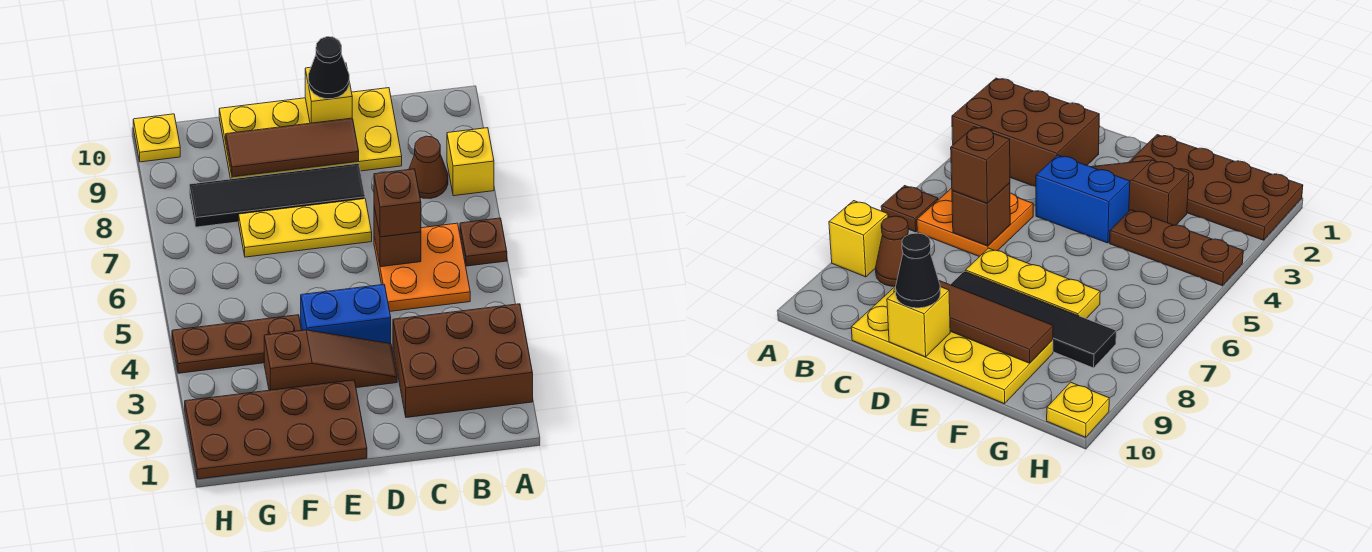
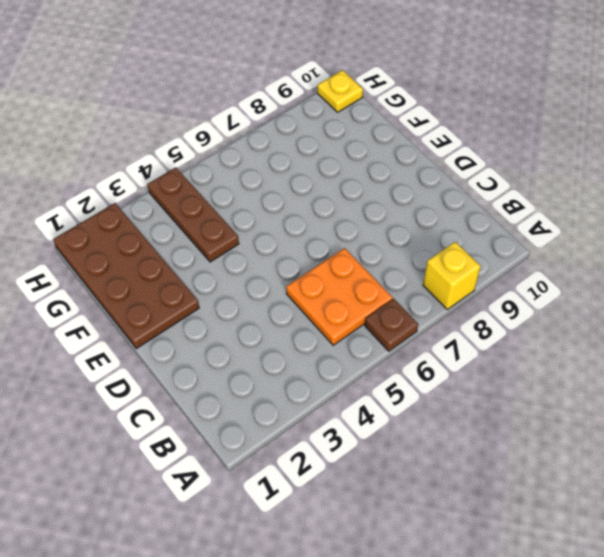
none -> brown 2x3 brick [393,304,533,418]
none -> brown 1x1 cone [409,136,448,199]
none -> yellow 2x4 plate [219,88,402,179]

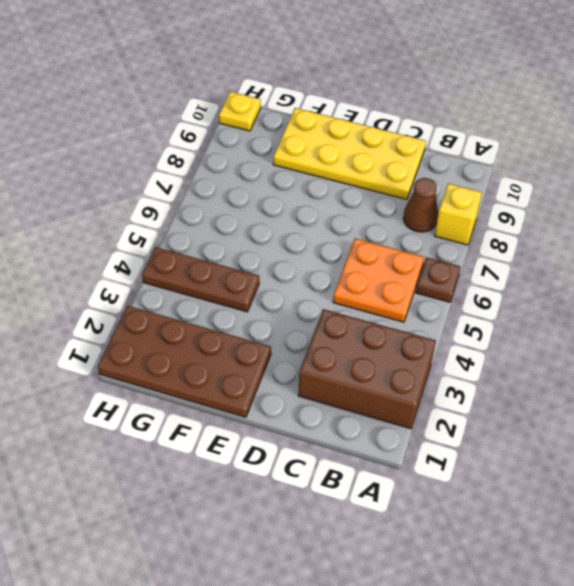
none -> brown 1x3 slope [264,330,397,390]
none -> blue 1x2 brick [301,284,391,343]
none -> yellow 1x3 plate [239,199,372,257]

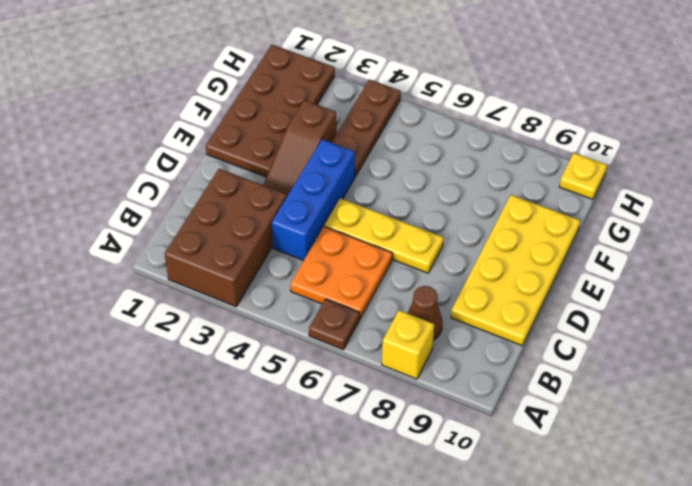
blue 1x3 brick [272,139,355,261] -> blue 1x2 brick [301,284,391,343]
yellow 1x3 plate [324,198,444,273] -> yellow 1x3 plate turned to [239,199,372,257]
none -> black 1x4 tile [189,163,365,227]
none -> brown 1x1 brick [374,207,421,267]
none -> brown 1x3 tile [226,118,359,177]

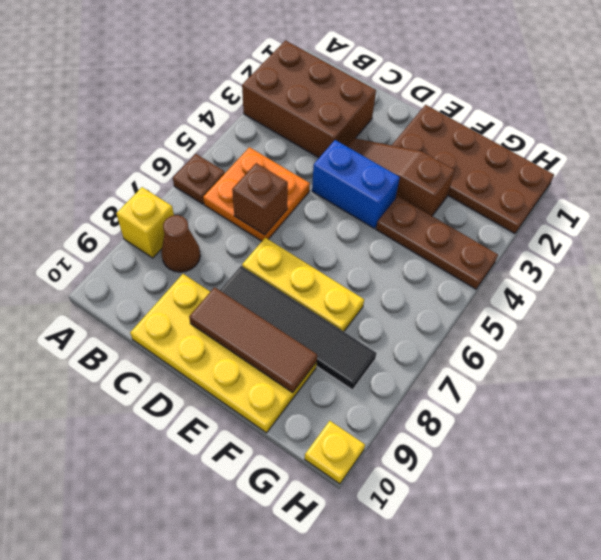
none -> yellow 1x1 brick [305,63,352,123]
none -> brown 1x1 brick [374,169,421,237]
none -> black 1x1 cone [308,37,349,99]

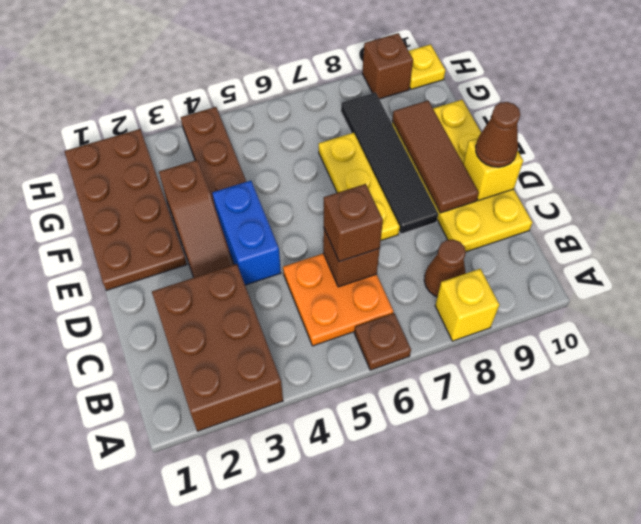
brown 1x1 cone [476,102,520,167] -> black 1x1 cone [308,37,349,99]
brown 1x1 brick [362,33,413,99] -> none

